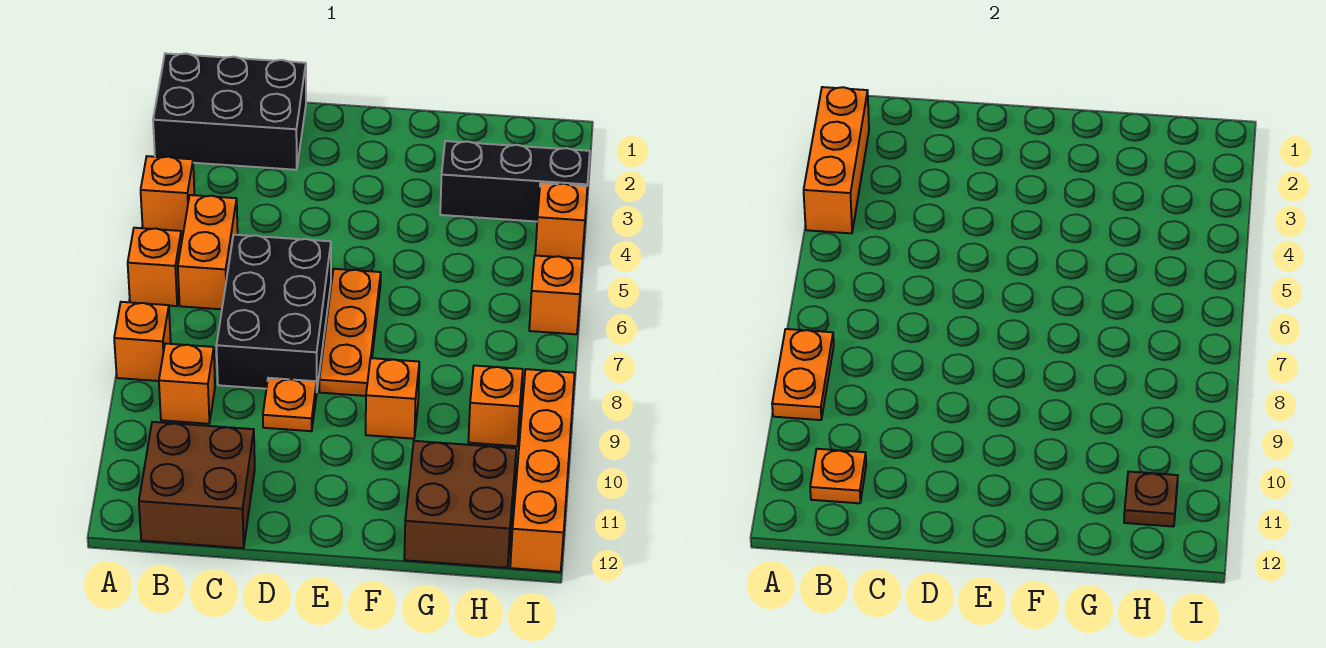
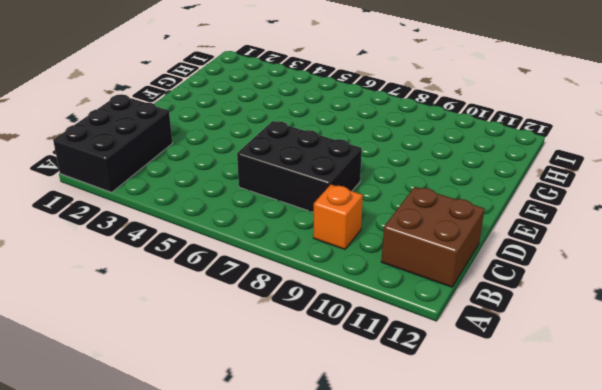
none -> orange 1x1 brick [141,156,194,233]
none -> orange 1x1 brick [128,228,182,306]
none -> orange 1x1 brick [114,302,171,381]

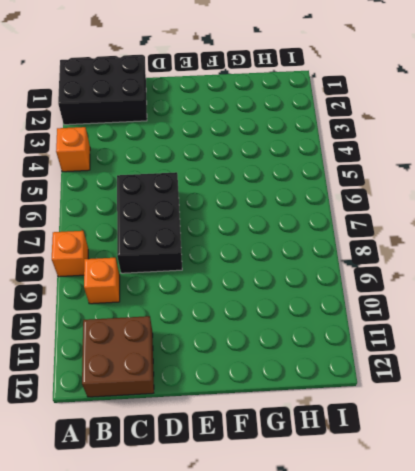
none -> orange 1x1 brick [128,228,182,306]
none -> orange 1x2 brick [178,195,238,309]
none -> orange 1x1 plate [263,378,317,431]

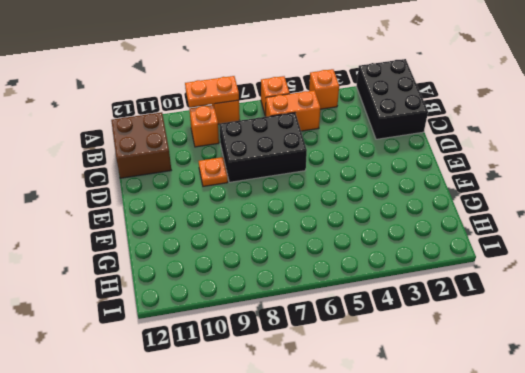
none -> orange 1x3 plate [319,269,381,396]
none -> orange 1x1 brick [366,358,419,439]
none -> black 1x3 brick [440,141,590,222]

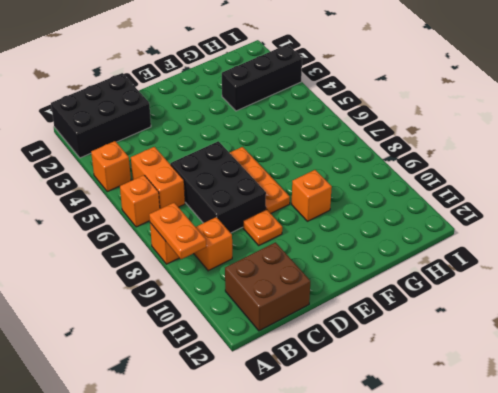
none -> brown 2x2 brick [404,441,516,568]
none -> orange 1x1 brick [468,366,523,446]
none -> orange 1x1 brick [535,183,587,259]

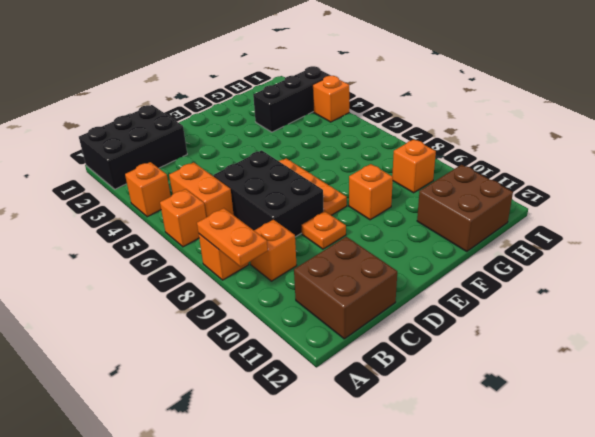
none -> orange 1x1 brick [529,256,582,334]
none -> orange 1x4 brick [510,369,575,572]
none -> orange 1x3 brick [804,87,869,233]

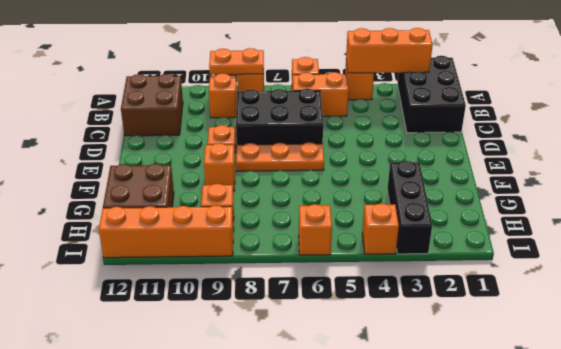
none -> orange 1x1 plate [810,449,866,503]
none -> brown 1x1 plate [1124,472,1178,527]

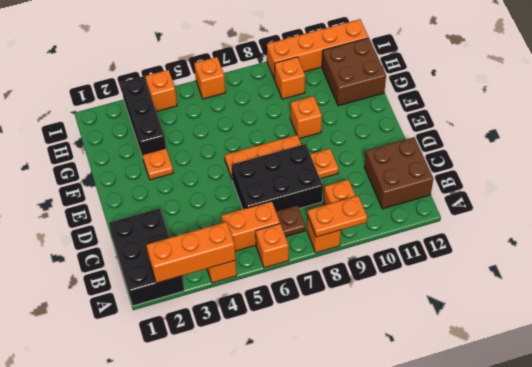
brown 1x1 plate [276,205,306,237] -> brown 1x1 plate moved to [1124,472,1178,527]
orange 1x1 plate [142,148,173,180] -> orange 1x1 plate moved to [810,449,866,503]

